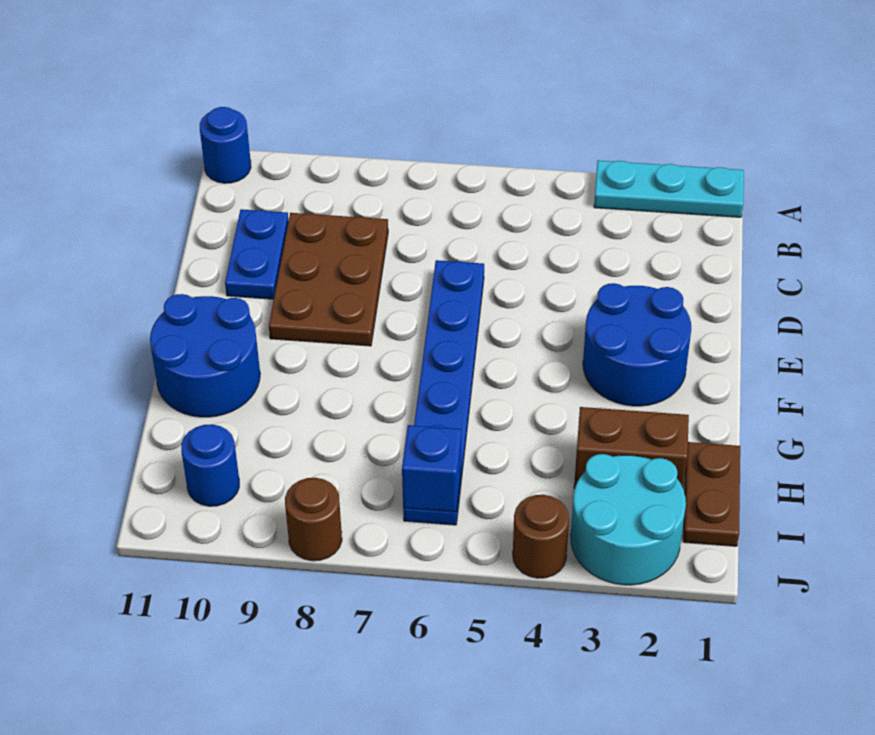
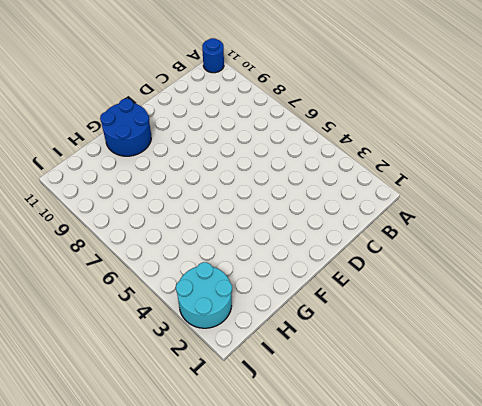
none -> cyan 1x3 plate [594,160,744,217]
none -> brown 2x3 plate [269,213,388,346]
none -> blue 1x2 plate [225,209,289,299]

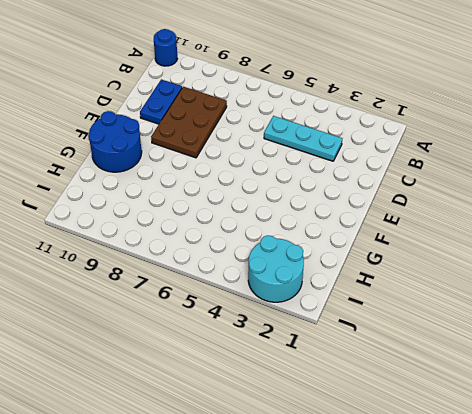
cyan 1x3 plate [264,116,342,161] -> cyan 1x3 plate moved to [594,160,744,217]
none -> blue 1x6 plate [403,260,484,525]
none -> blue 2x2 round brick [583,283,691,406]
none -> brown 1x2 plate [683,442,740,546]

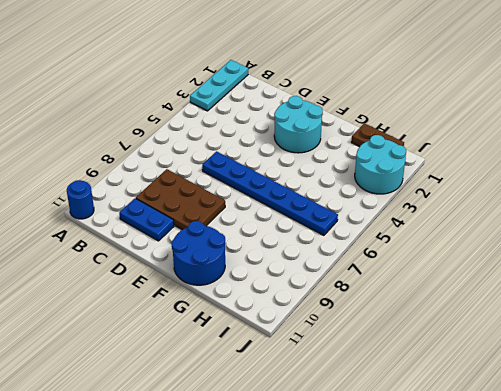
cyan 2x2 round brick [274,96,323,153] -> blue 2x2 round brick [583,283,691,406]
none -> brown 1x2 brick [574,407,689,489]
none -> blue 1x1 round brick [181,424,239,506]
none -> brown 1x1 round brick [513,495,569,578]

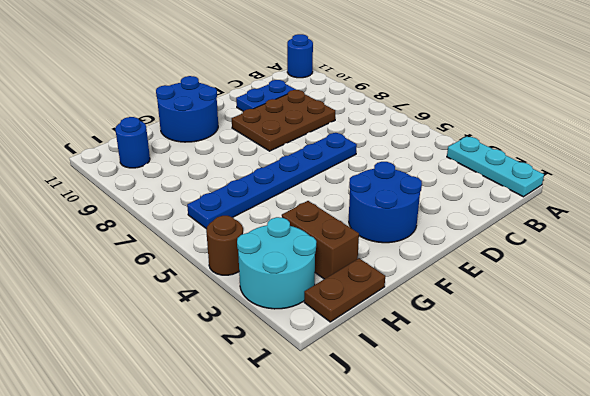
none -> brown 1x1 round brick [285,478,342,561]
none -> blue 1x1 brick [402,425,461,512]

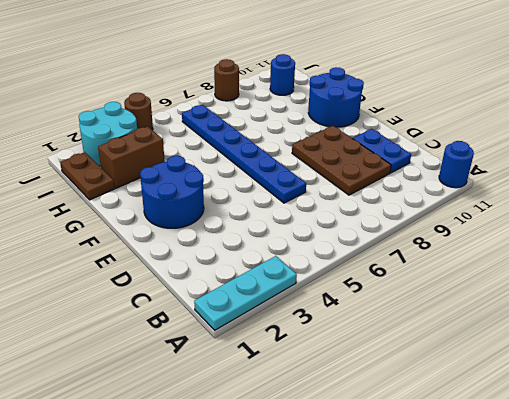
none -> blue 1x1 brick [402,425,461,512]

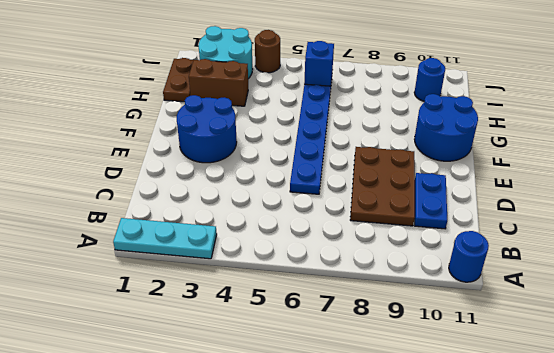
none -> brown 1x1 round brick [285,478,342,561]

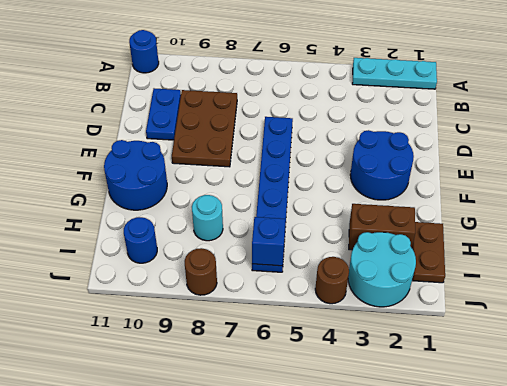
cyan 1x1 round brick [192,195,223,241] -> none

